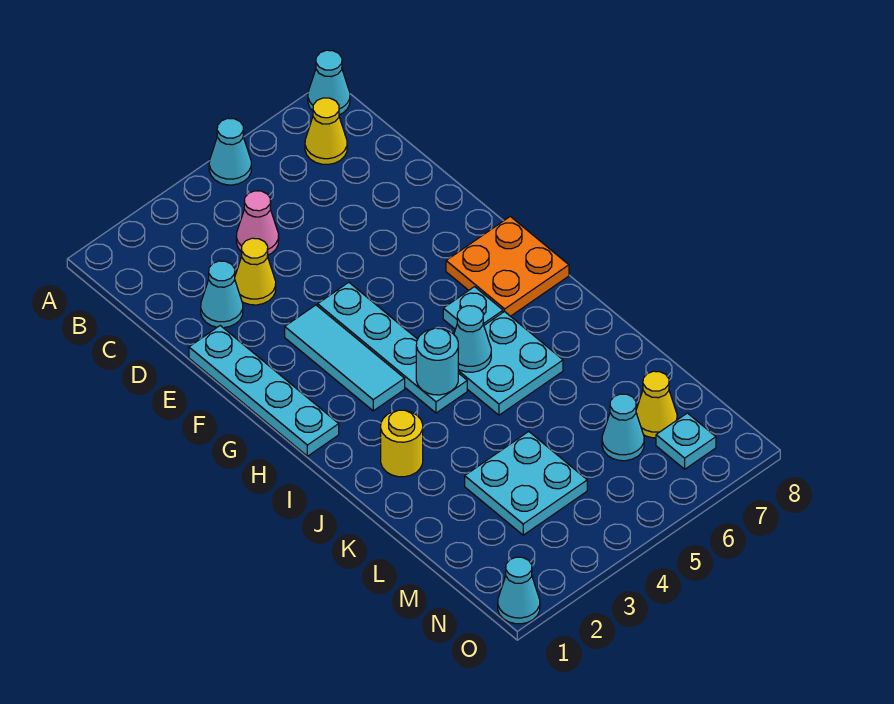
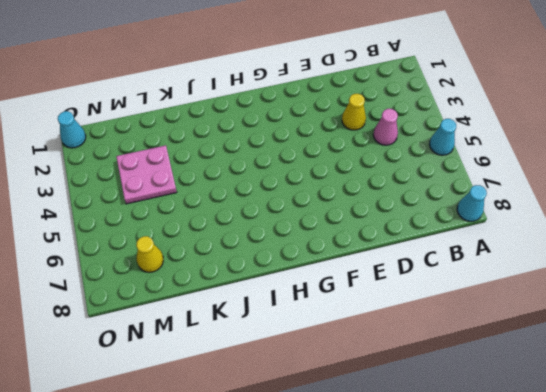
pink 2x2 plate [116,145,177,204] -> cyan 2x2 plate [465,432,587,535]
none -> yellow 1x1 cone [305,98,347,164]
none -> cyan 1x1 cone [201,261,243,328]
none -> cyan 1x4 plate [189,326,339,456]

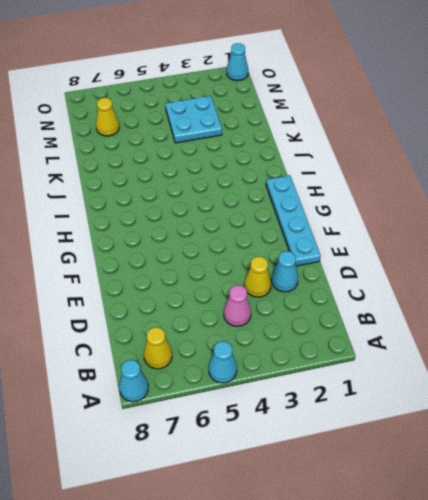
none -> cyan 1x3 tile [285,305,405,411]
none -> cyan 1x4 plate [318,282,467,413]
none -> orange 2x2 plate [446,216,569,316]

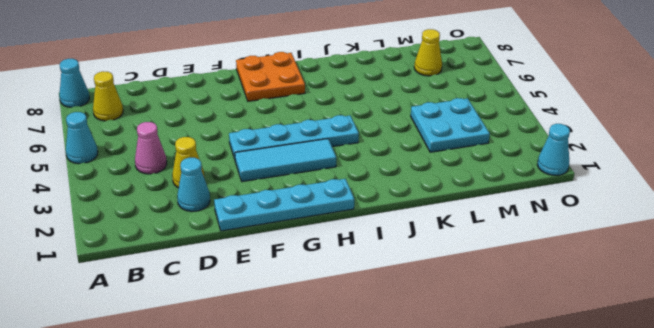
none -> cyan 1x1 plate [443,287,503,329]
none -> cyan 2x2 plate [458,311,563,415]
none -> yellow 1x1 round brick [381,410,423,477]

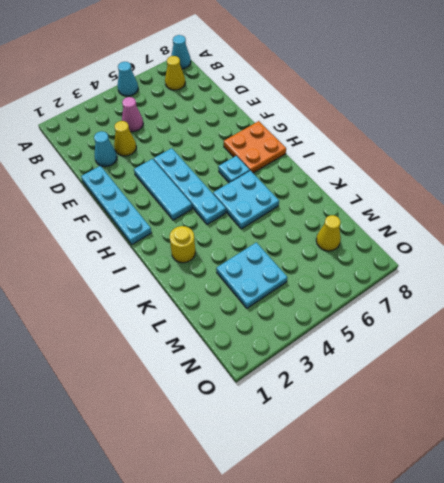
none -> cyan 1x1 cone [602,394,644,461]
none -> cyan 1x1 plate [656,413,716,469]
none -> cyan 1x1 cone [498,557,540,624]

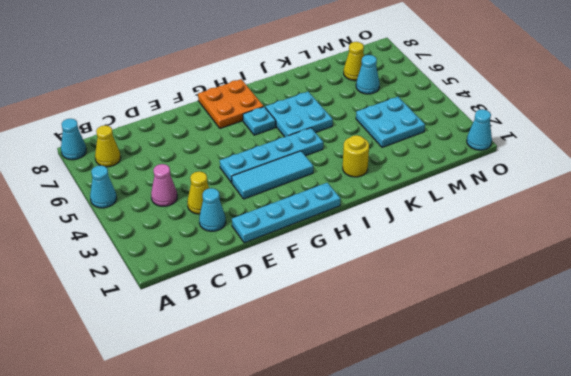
none -> cyan 1x1 plate [656,413,716,469]
none -> cyan 1x1 round brick [416,328,458,395]
none -> cyan 1x1 cone [454,306,491,372]

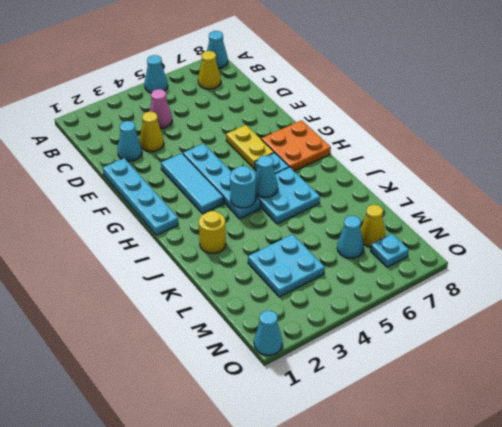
yellow 1x2 plate [226,125,274,168] -> none

